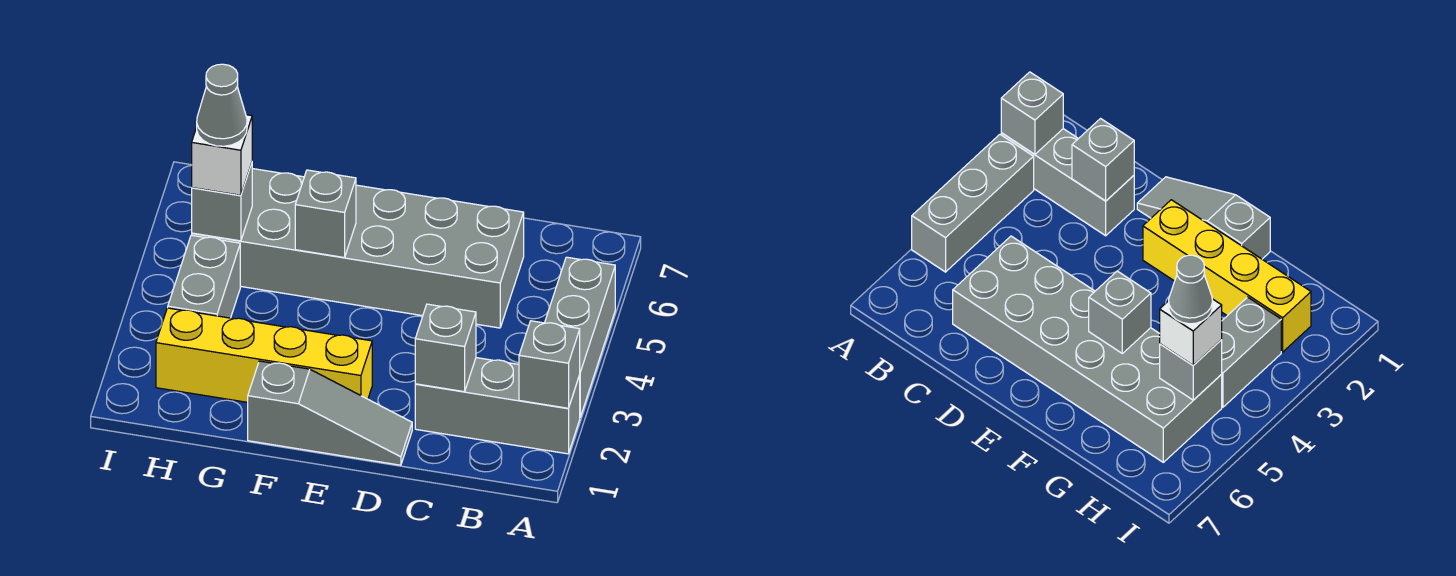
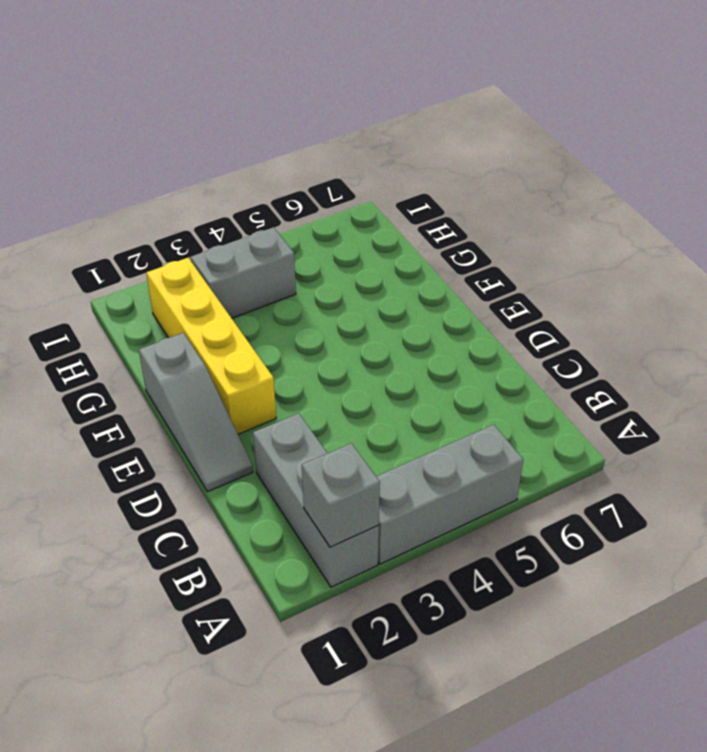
none -> grey 2x6 brick [192,169,524,328]
none -> grey 1x1 brick [415,304,476,392]
none -> grey 1x1 brick [295,170,356,258]

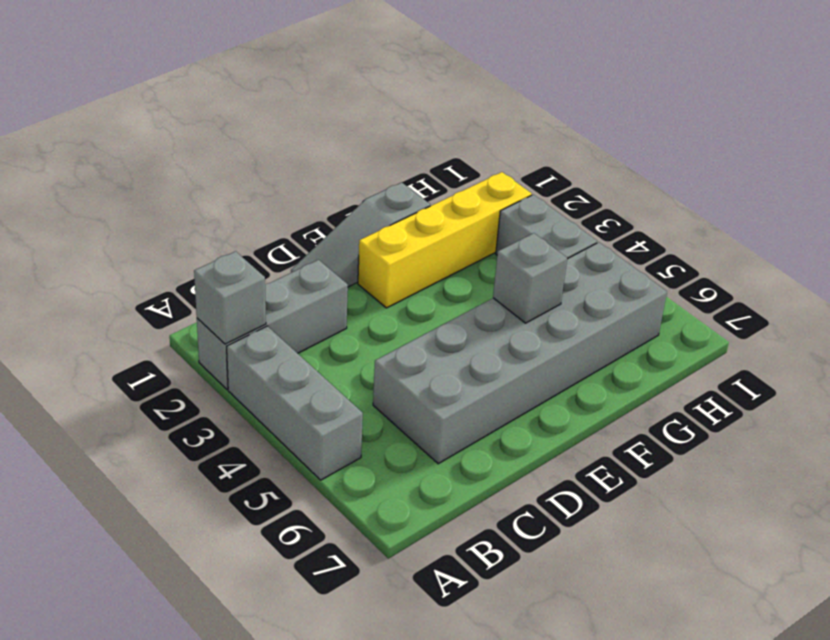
none -> grey 1x1 brick [415,304,476,392]
none -> grey 1x1 brick [192,163,252,241]
none -> white 1x1 brick [192,115,252,195]

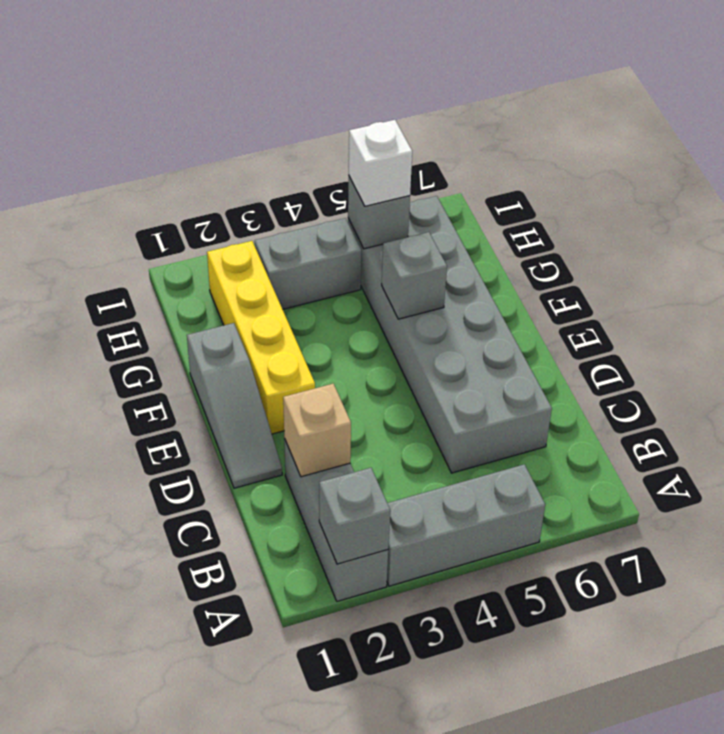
tan 1x1 brick [283,384,351,477] -> grey 1x1 brick [415,304,476,392]
none -> grey 1x1 cone [197,64,247,146]

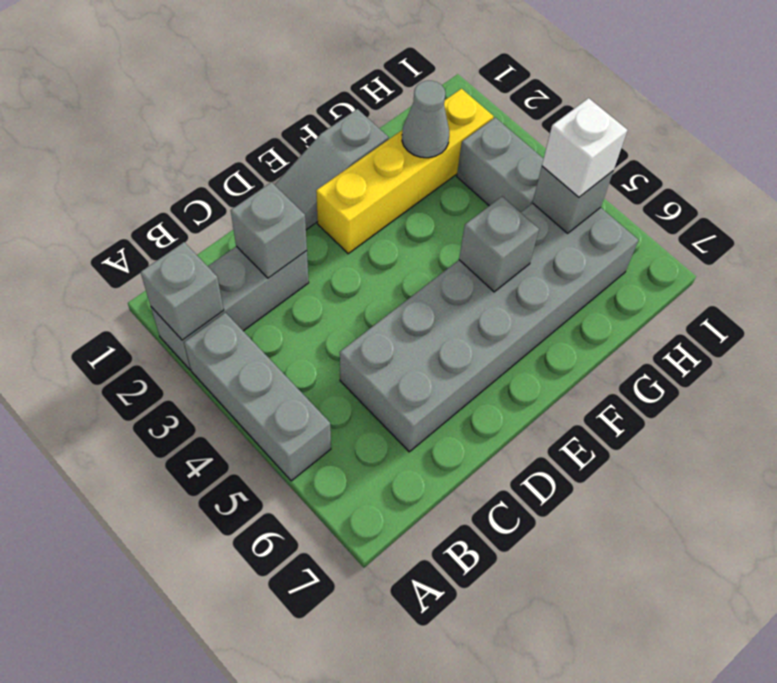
grey 1x1 cone [402,81,449,158] -> grey 1x1 cone moved to [197,64,247,146]

